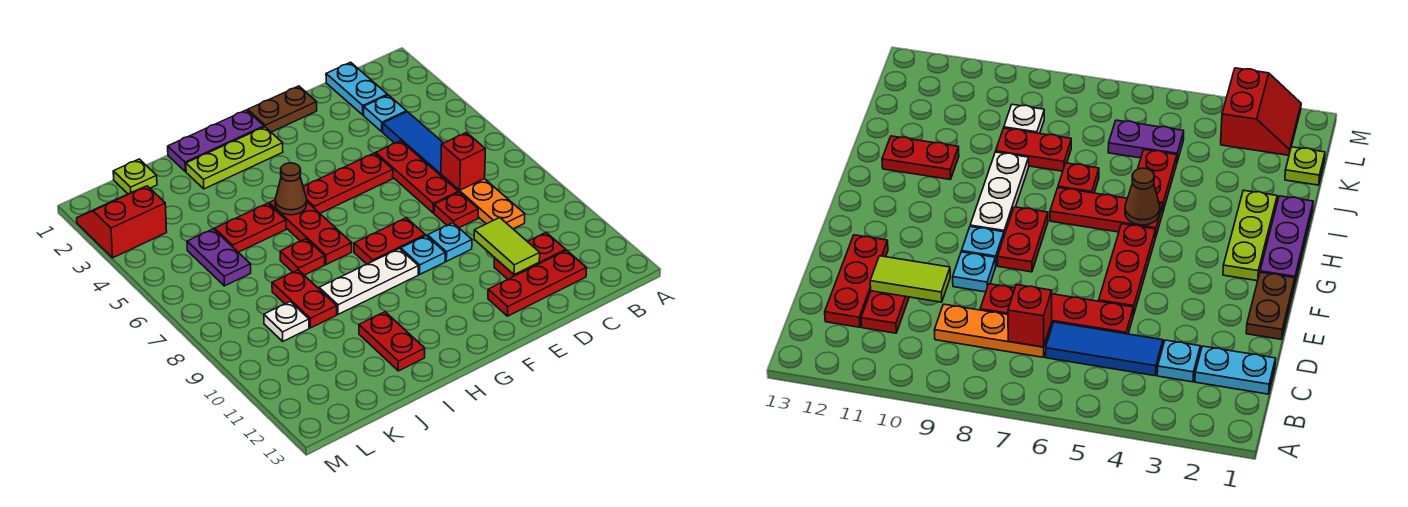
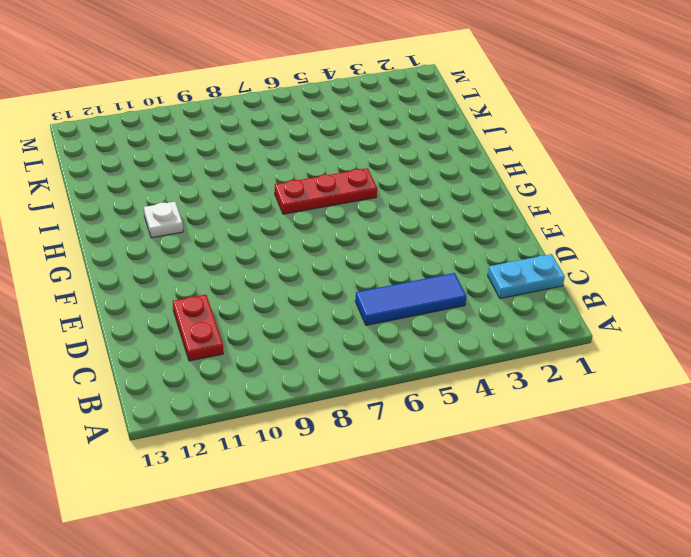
white 1x1 plate [144,202,183,238] -> white 1x1 plate moved to [264,302,309,341]
none -> cyan 1x1 plate [364,95,407,132]
none -> orange 1x3 plate [441,175,525,229]
none -> red 1x3 plate [488,250,587,316]

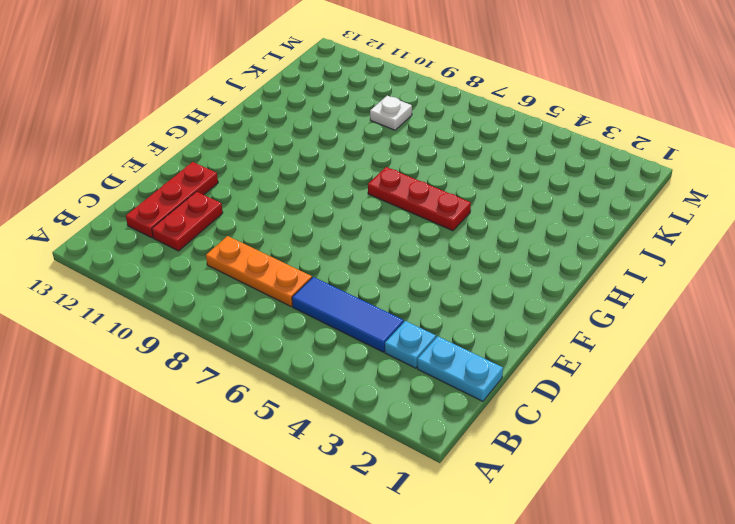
none -> red 1x3 plate [376,141,458,213]
none -> red 1x1 plate [434,192,478,228]
none -> brown 1x2 plate [248,86,317,132]

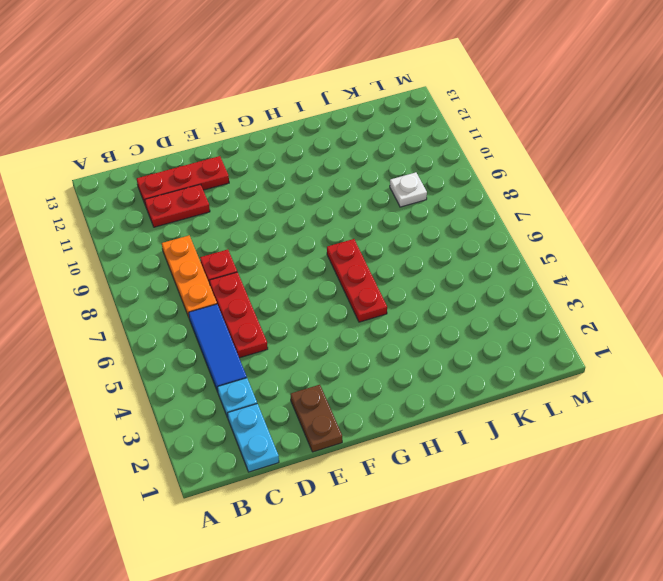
brown 1x2 plate [290,385,342,452] -> brown 1x2 plate turned to [248,86,317,132]
none -> red 1x3 plate [303,153,393,213]
none -> cyan 1x1 plate [428,223,472,261]
none -> red 1x2 plate [354,218,425,264]

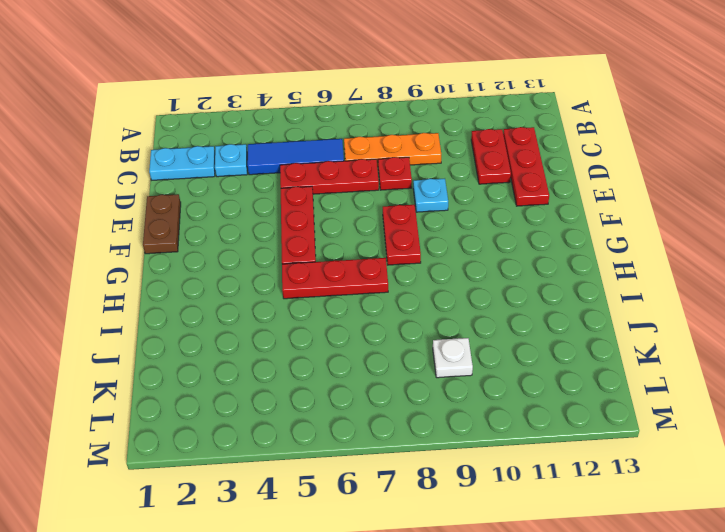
none -> cyan 1x1 plate [401,236,445,274]
none -> purple 1x3 plate [168,110,264,172]
none -> lime 1x3 plate [186,127,283,189]

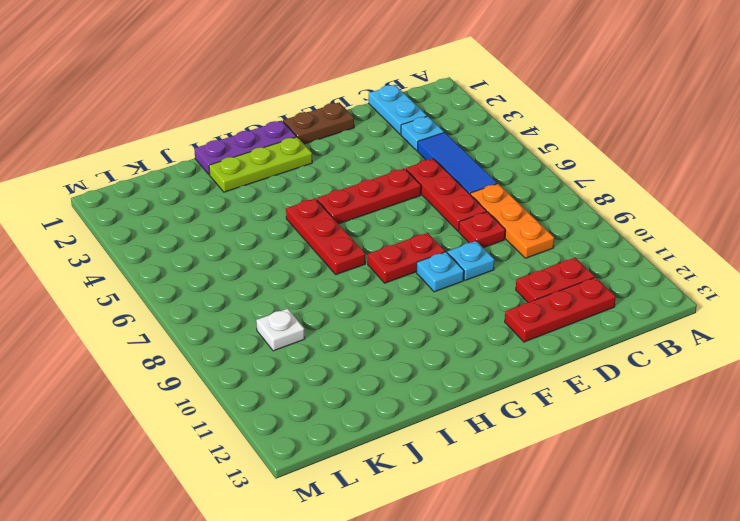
none -> white 1x3 plate [319,249,418,314]
none -> red 1x2 plate [215,203,286,252]
none -> red 1x1 plate [280,239,325,275]

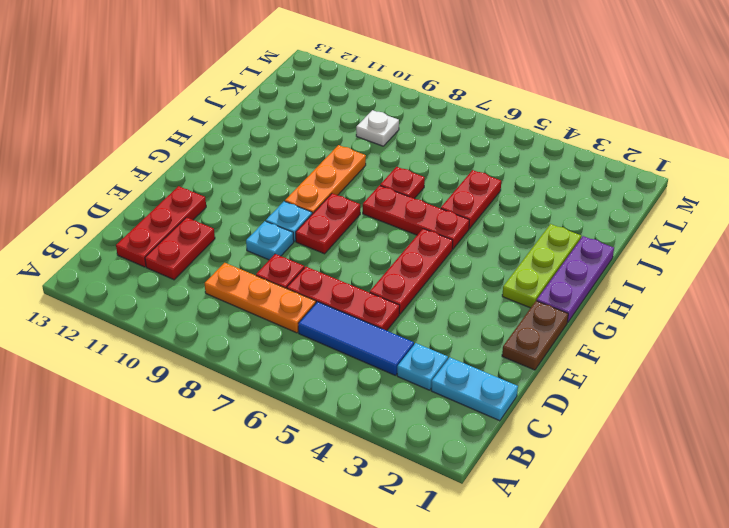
orange 1x3 plate [285,145,366,214] -> white 1x3 plate [319,249,418,314]
none -> red 1x2 plate [359,312,425,371]
none -> red 1x2 plate [272,270,337,328]
none -> lime 1x1 plate [113,159,157,194]

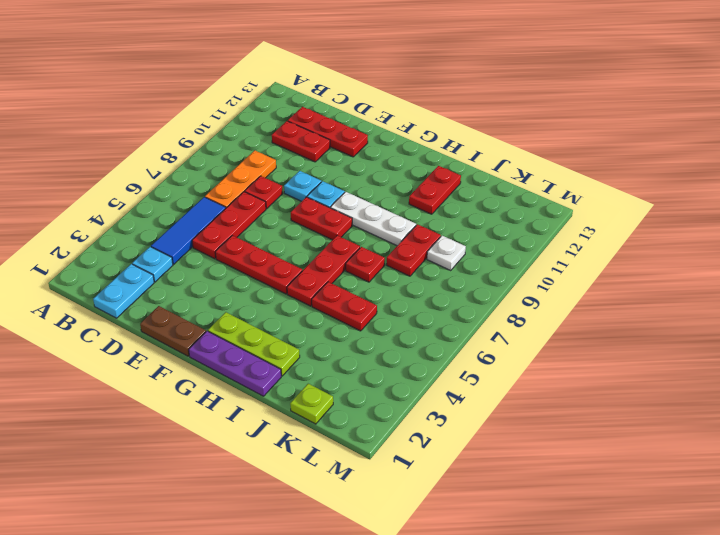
none -> purple 1x2 plate [187,229,251,286]
none -> red 2x2 slope [77,186,167,258]
none -> red 1x1 brick [441,132,485,190]

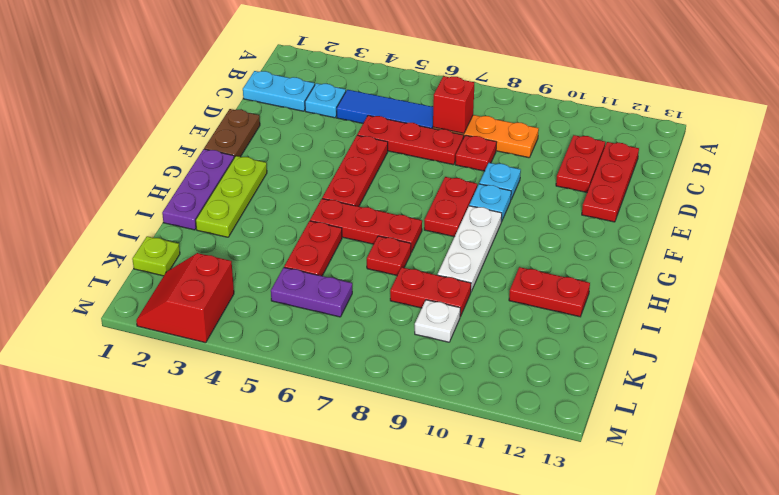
none -> lime 1x2 tile [474,217,540,275]
none -> brown 1x1 cone [275,163,307,215]

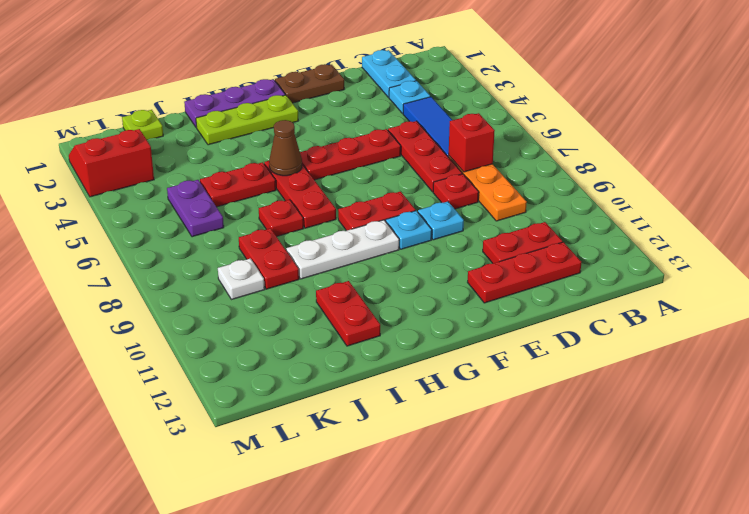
none -> lime 1x2 tile [474,217,540,275]

